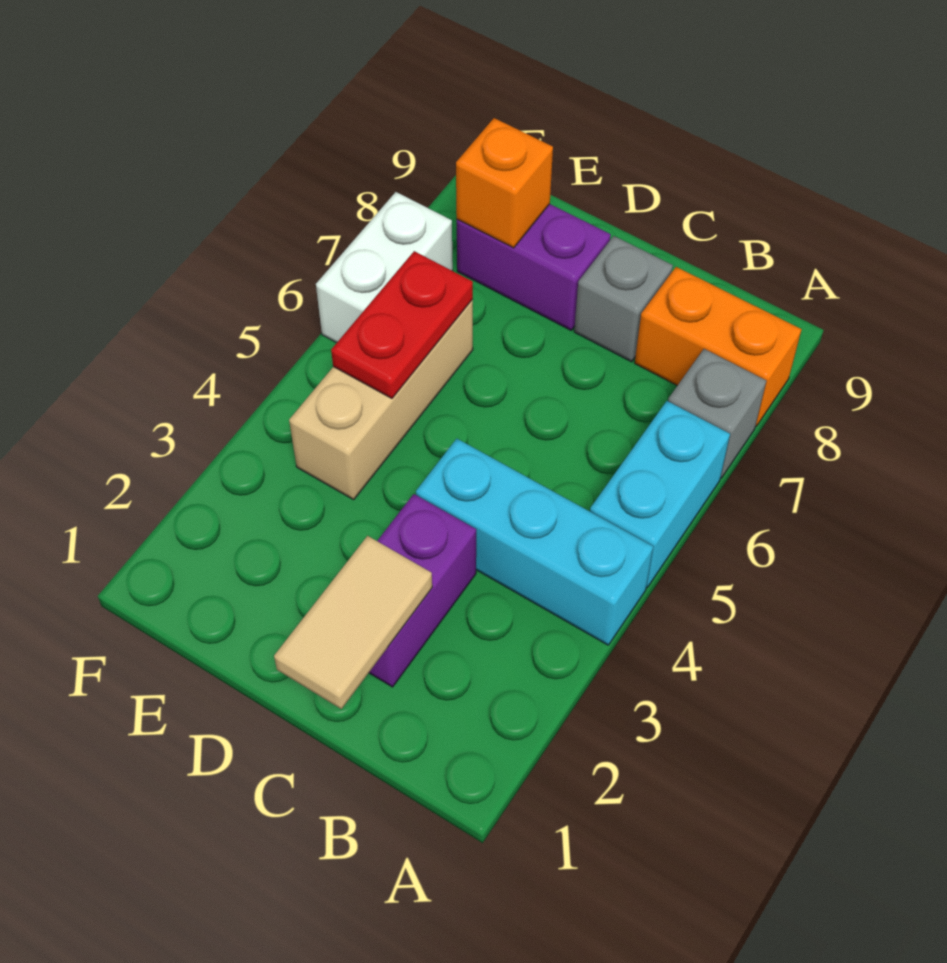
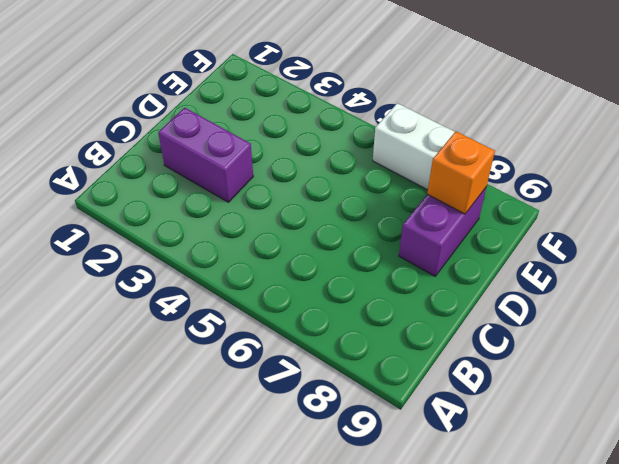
none -> cyan 1x3 brick [416,439,653,645]
none -> cyan 1x2 brick [590,401,730,587]
none -> grey 1x1 brick [668,349,766,478]

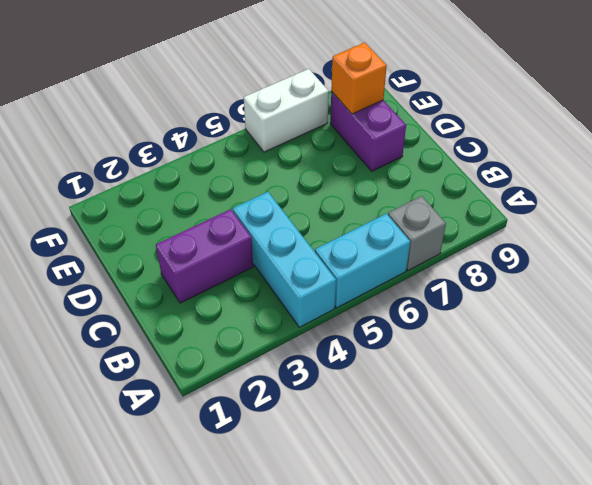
none -> orange 1x2 brick [635,267,802,426]
none -> grey 1x1 brick [574,236,673,362]
none -> tan 1x3 brick [289,300,473,500]

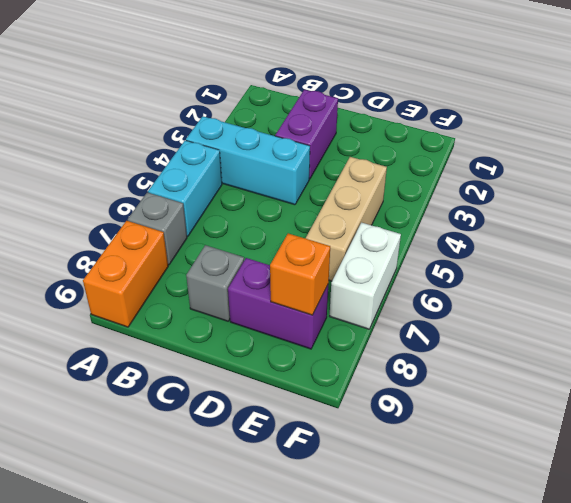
orange 1x2 brick [83,221,168,327] -> orange 1x2 brick turned to [635,267,802,426]
none -> tan 1x2 tile [274,536,432,709]
none -> red 1x2 plate [331,251,473,398]

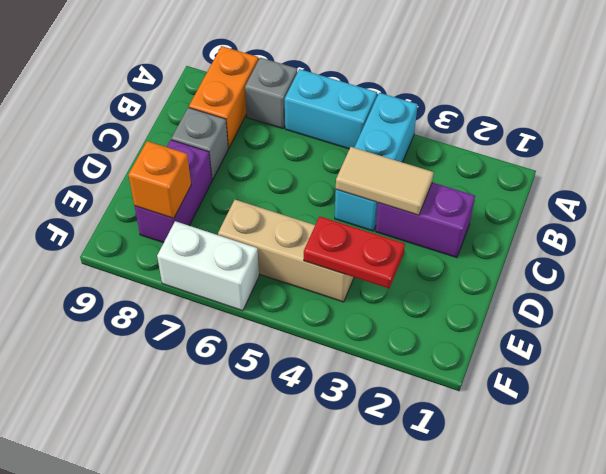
tan 1x2 tile [336,147,434,215] -> tan 1x2 tile moved to [274,536,432,709]
red 1x2 plate [304,216,405,288] -> red 1x2 plate moved to [331,251,473,398]

